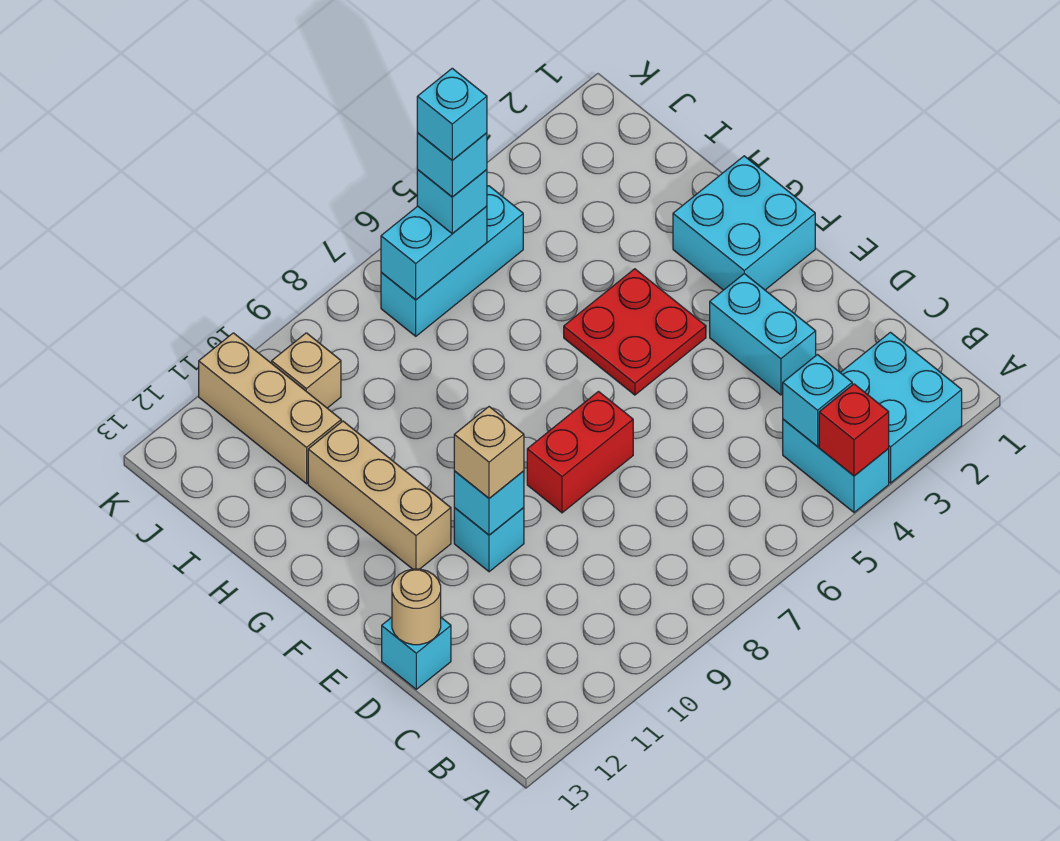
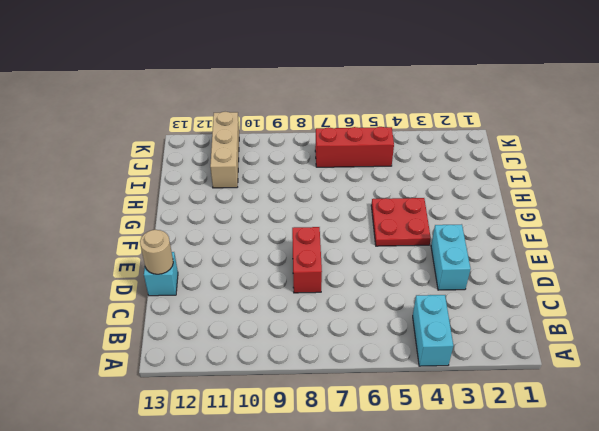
red 1x2 brick [292,227,322,293] -> red 1x2 brick turned to [527,392,633,513]
red 1x3 brick [315,127,394,167] -> cyan 1x3 brick [381,186,523,336]
none -> cyan 2x2 brick [840,332,962,483]
none -> cyan 1x1 brick [454,508,524,572]
none -> cyan 2x2 brick [673,156,815,290]

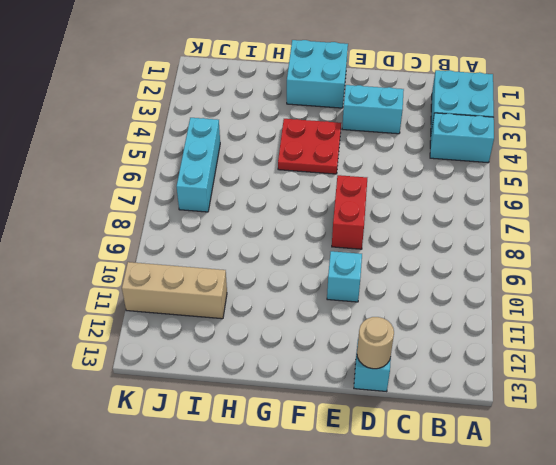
none -> tan 1x3 brick [308,421,451,569]
none -> tan 1x1 brick [272,333,341,408]
none -> red 1x1 brick [819,384,889,476]

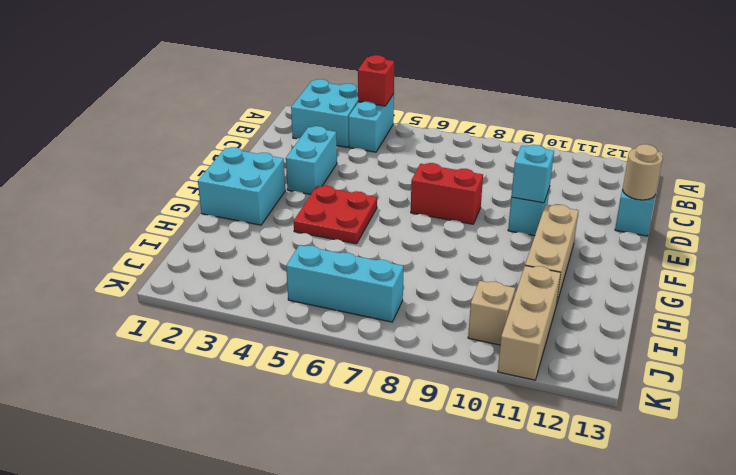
none -> cyan 1x1 brick [783,355,852,446]
none -> cyan 1x2 brick [381,206,487,300]
none -> tan 1x1 brick [454,407,524,498]

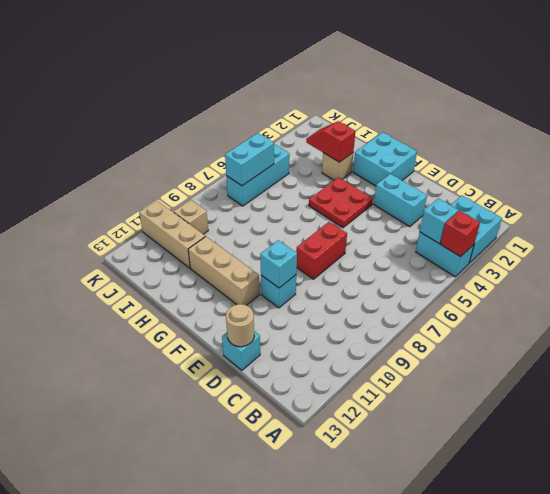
tan 1x1 brick [322,153,353,180] -> tan 1x1 brick moved to [454,407,524,498]
red 1x2 slope [306,121,355,162] -> none
none -> cyan 1x1 brick [417,170,487,234]
none -> cyan 1x1 brick [417,133,487,197]
none -> cyan 1x1 brick [417,68,487,160]

